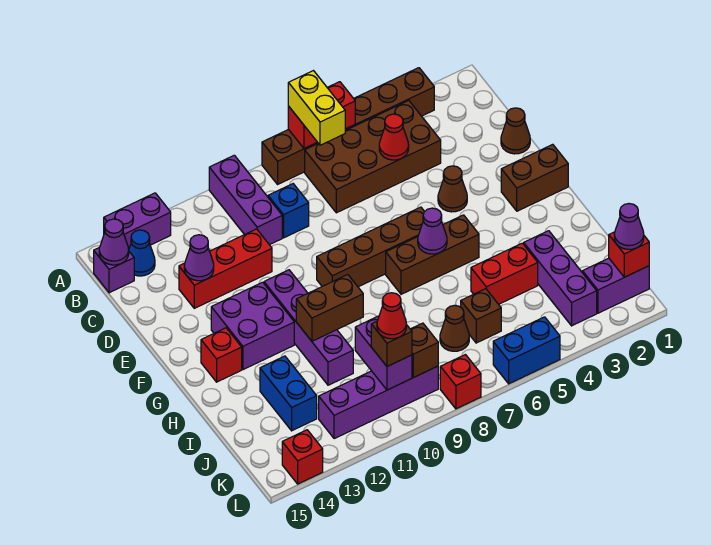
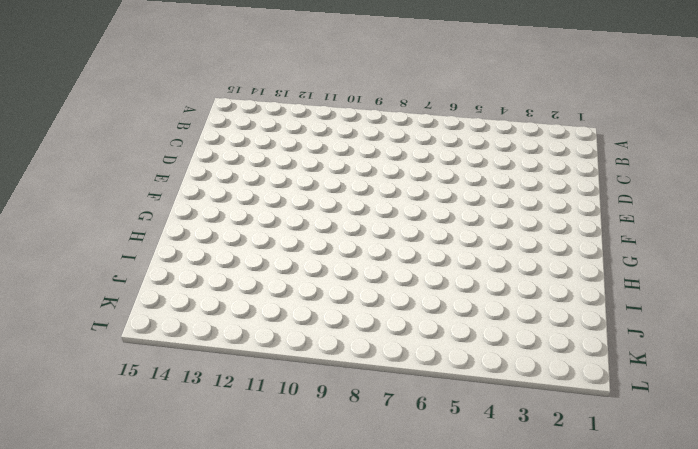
none -> brown 1x6 brick [262,68,434,184]
none -> purple 1x3 brick [209,155,282,245]
none -> purple 1x2 brick [104,193,171,249]
none -> brown 2x4 brick [305,101,441,213]

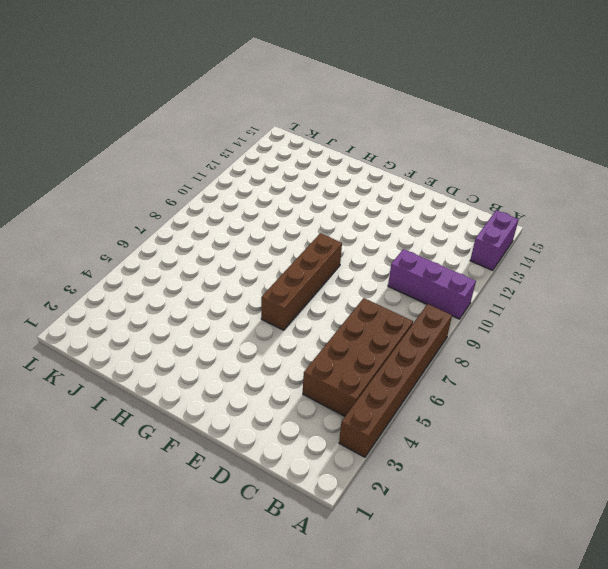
none -> blue 1x1 cone [129,230,155,276]
none -> purple 1x1 brick [94,247,134,293]
none -> blue 1x1 brick [268,184,309,238]
none -> brown 1x1 cone [501,108,530,154]

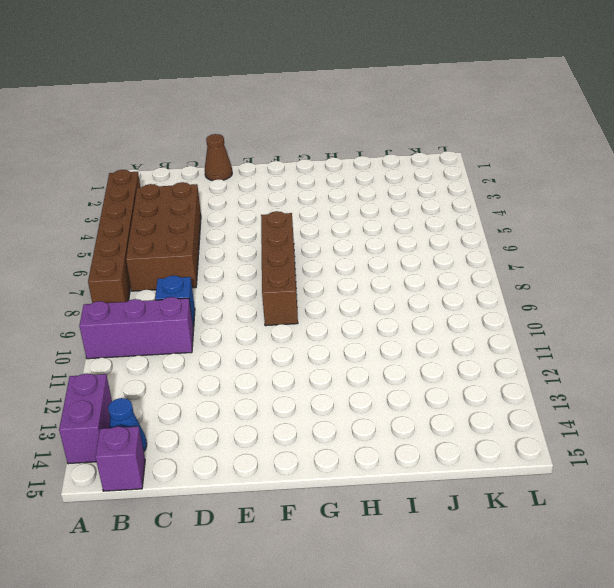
none -> red 1x3 brick [179,229,272,308]
none -> brown 1x1 cone [438,166,467,212]
none -> brown 1x2 brick [501,144,568,211]
none -> purple 1x4 brick [264,270,353,385]

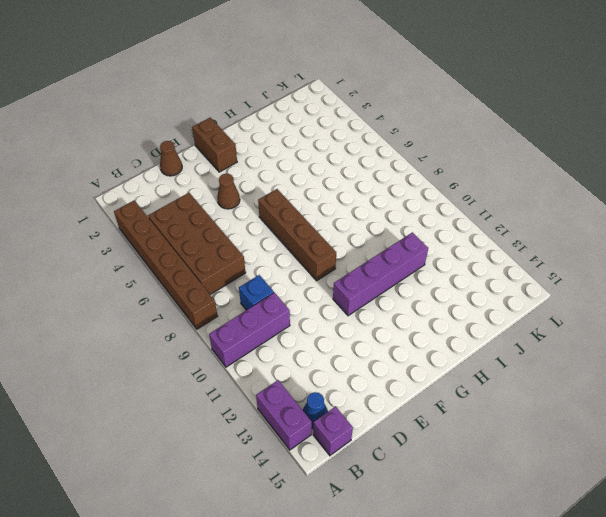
none -> red 1x3 brick [179,229,272,308]
none -> purple 2x2 brick [211,282,294,370]
none -> brown 1x3 brick [386,215,479,294]
none -> red 1x1 brick [201,328,242,382]

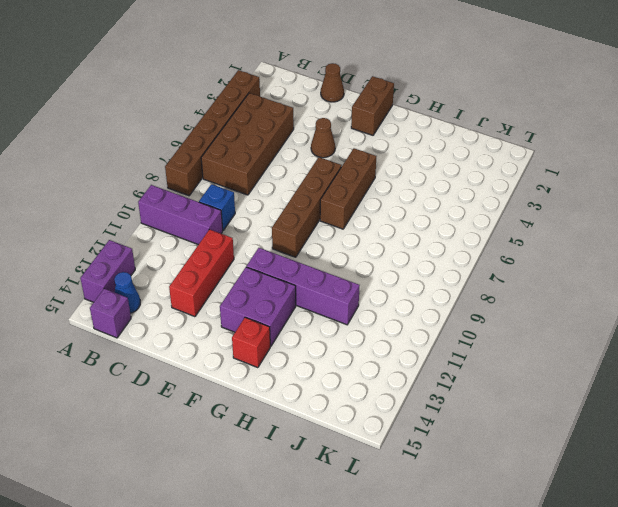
none -> purple 1x3 brick [524,231,597,326]
none -> red 1x2 brick [471,243,538,304]
none -> blue 1x2 brick [260,356,317,431]
none -> brown 1x1 brick [461,289,501,343]

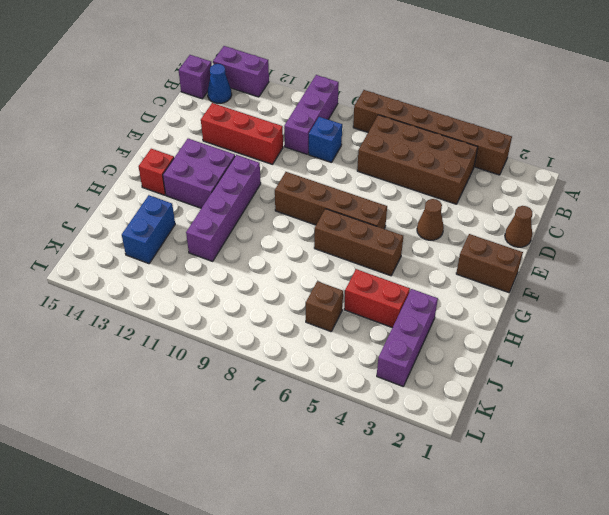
none -> brown 1x1 cone [440,305,469,351]
none -> purple 1x2 brick [582,258,649,313]
none -> purple 1x4 brick [319,366,438,439]
none -> blue 1x2 brick [493,317,560,384]

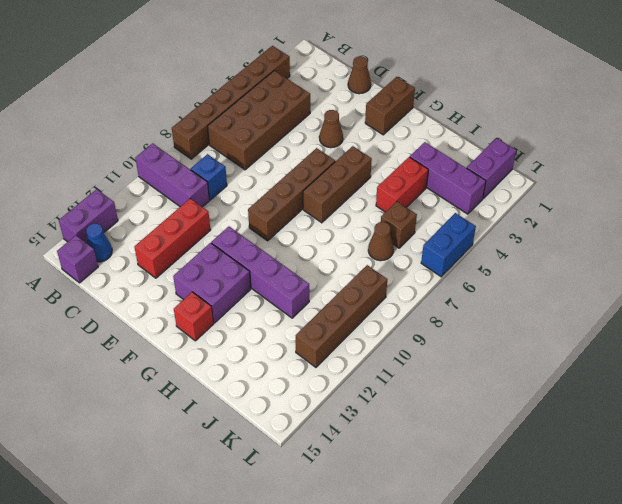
brown 1x4 brick [296,265,388,367] -> purple 1x4 brick [319,366,438,439]
none -> blue 1x2 brick [260,356,317,431]
none -> red 1x1 brick [440,355,481,409]
none -> red 1x1 brick [282,430,323,484]
none -> red 1x2 brick [288,82,355,148]

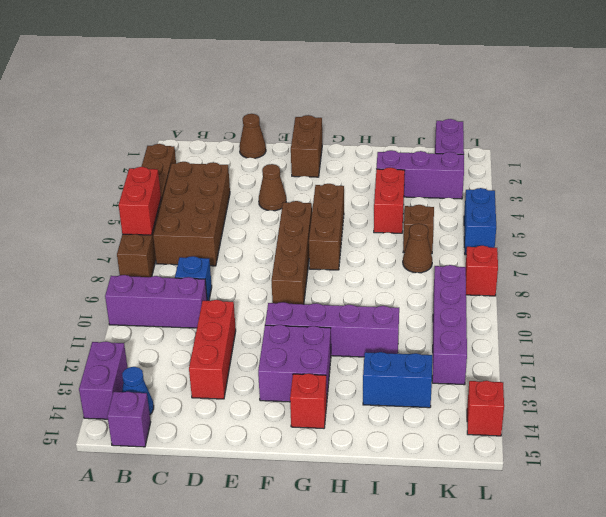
none -> purple 1x1 cone [99,219,129,265]
none -> red 1x1 cone [379,114,409,160]
none -> purple 1x1 cone [184,235,214,281]
none -> purple 1x1 cone [418,208,447,254]

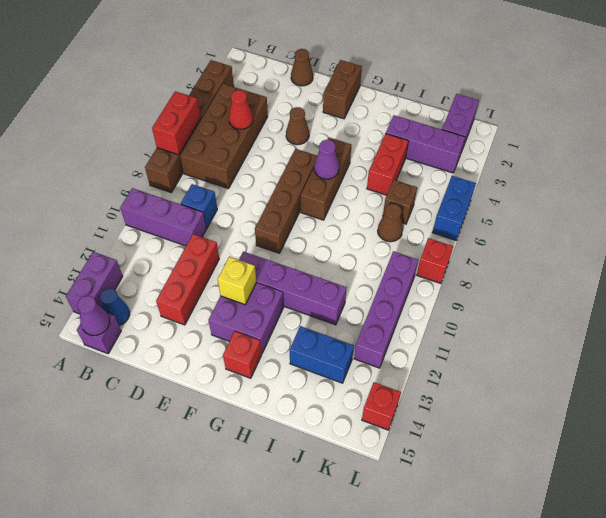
yellow 1x1 brick [218,257,256,305] -> none
none -> purple 1x1 cone [184,235,214,281]
none -> brown 1x2 brick [296,275,363,341]
none -> purple 1x2 brick [355,316,412,390]
none -> red 1x1 brick [609,232,649,277]

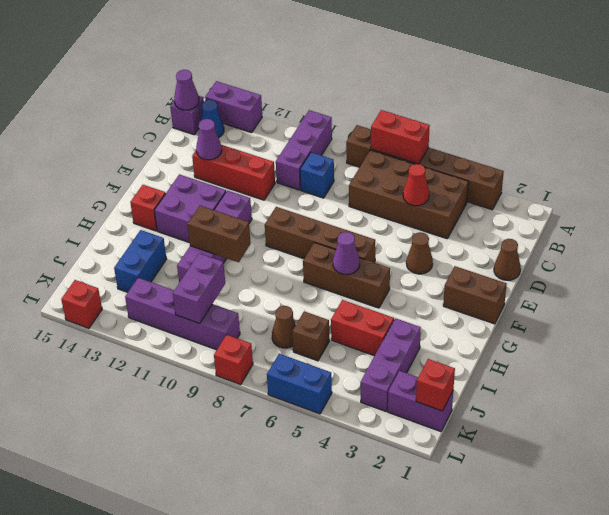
none -> brown 1x1 brick [411,323,438,378]
none -> yellow 1x2 brick [288,71,345,145]
none -> purple 1x1 cone [614,204,644,249]
none -> brown 1x1 brick [371,322,412,366]

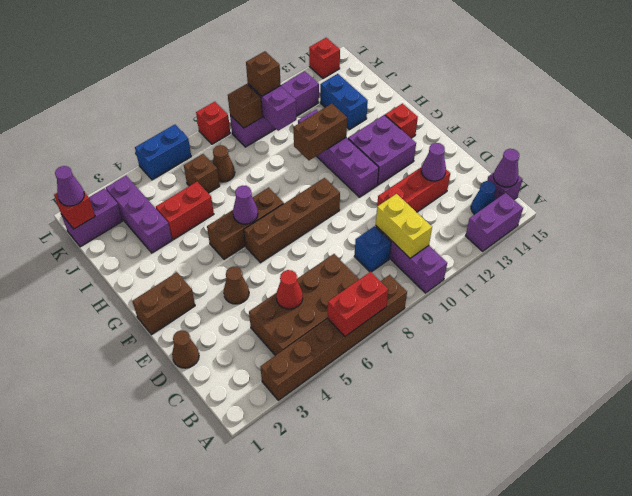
yellow 1x2 brick [376,194,432,258] -> yellow 1x2 brick moved to [288,71,345,145]
none -> red 1x1 cone [377,293,406,339]

